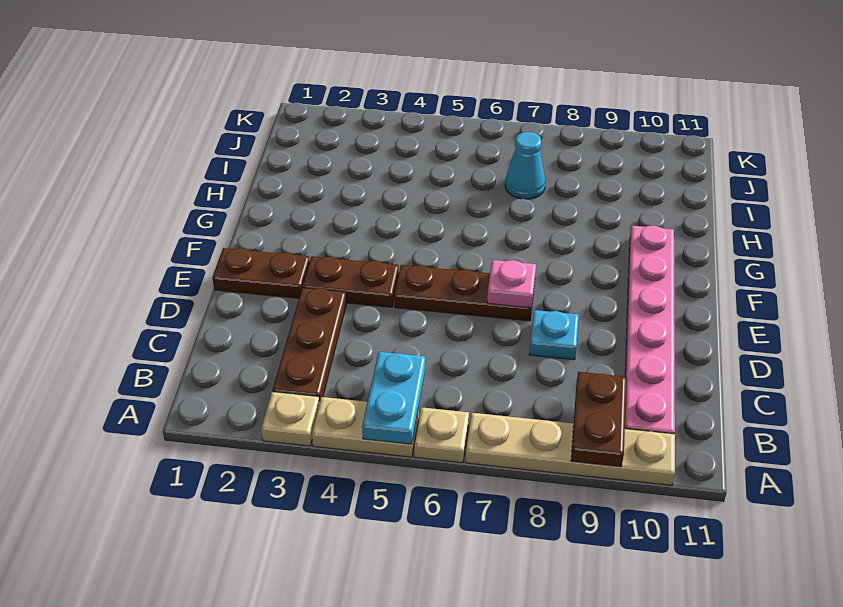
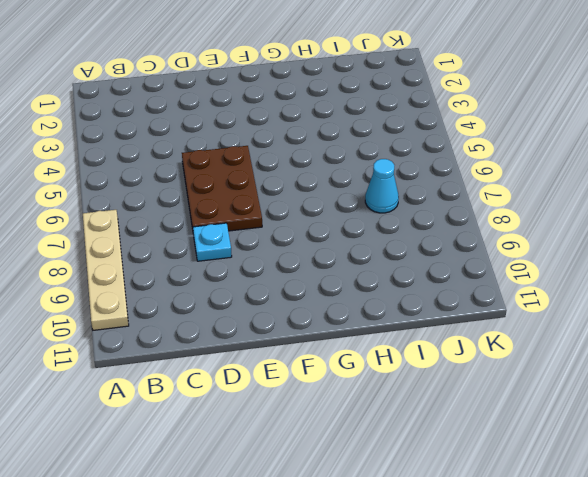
brown 2x3 plate [182,146,262,231] -> brown 1x3 plate [394,265,534,321]
none -> tan 1x1 plate [261,392,319,446]
none -> tan 1x2 plate [312,397,419,457]
none -> tan 1x1 plate [414,407,469,463]

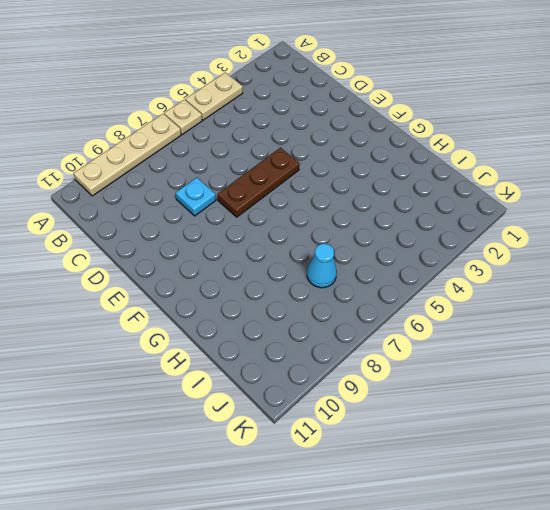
none -> tan 1x1 plate [261,392,319,446]
none -> brown 1x3 plate [272,288,346,403]
none -> pink 1x6 plate [625,226,675,434]

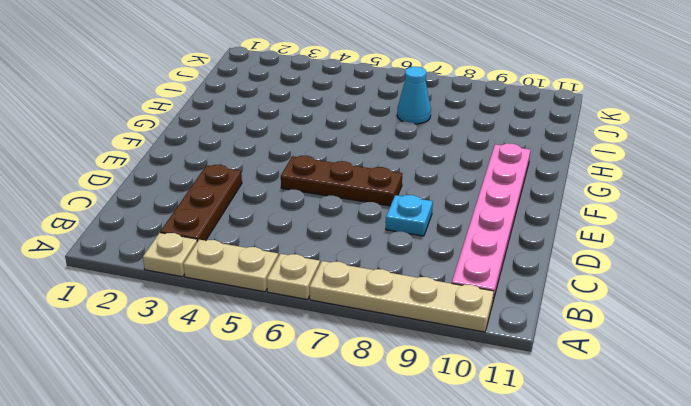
none -> brown 1x2 plate [212,248,310,298]
none -> brown 1x2 plate [303,256,399,307]
none -> cyan 1x2 plate [362,352,425,444]

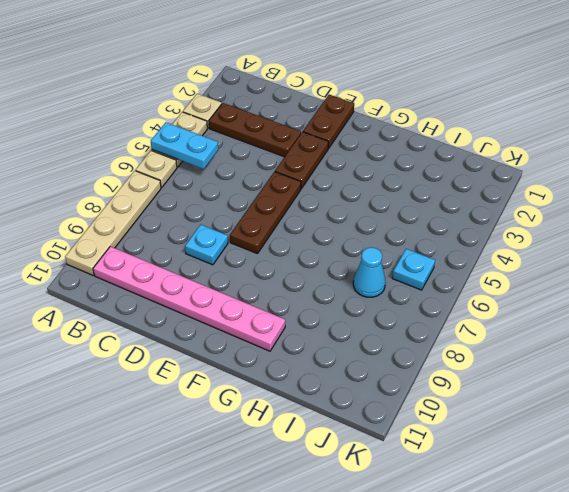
cyan 1x1 plate [392,249,435,290] -> none
none -> brown 1x2 plate [571,372,626,467]
none -> pink 1x1 plate [487,260,536,308]

